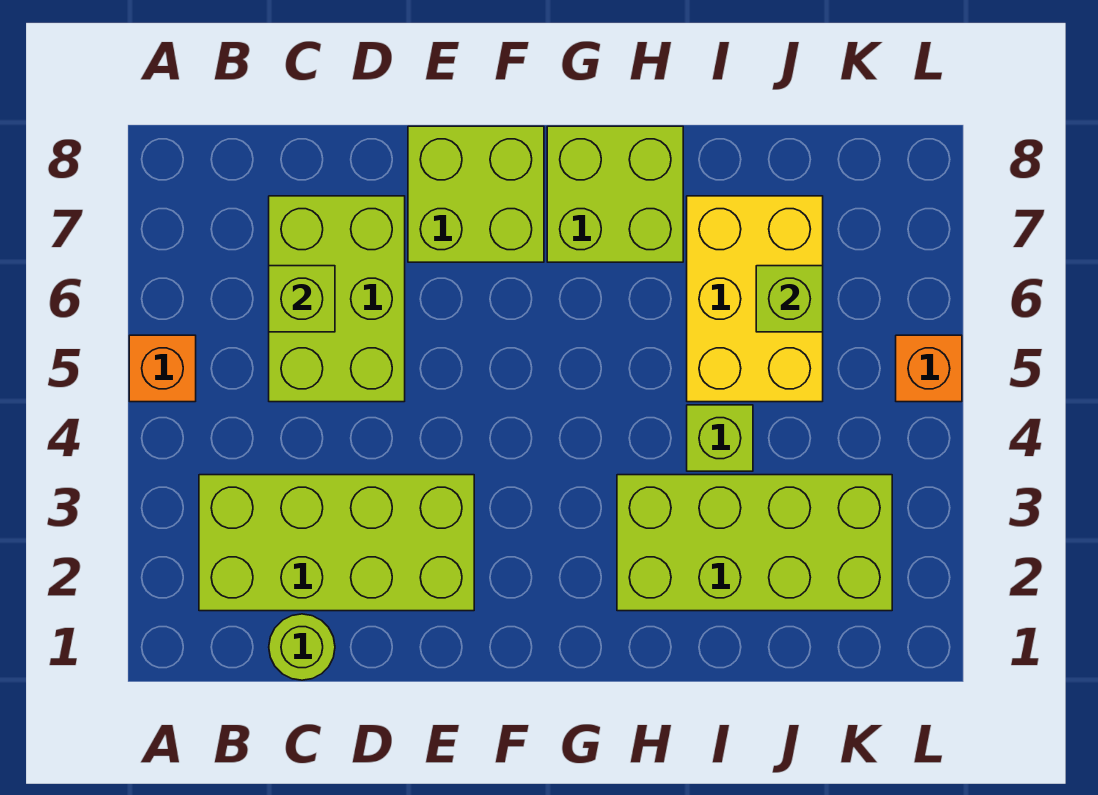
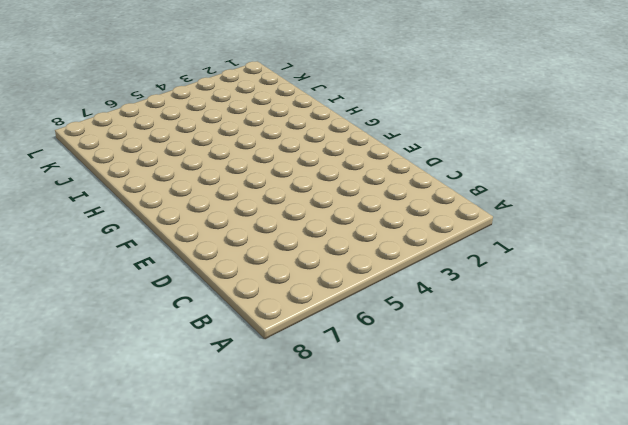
none -> orange 1x1 brick [129,335,196,402]
none -> lime 2x4 brick [199,475,474,611]
none -> lime 1x1 round brick [269,614,335,680]

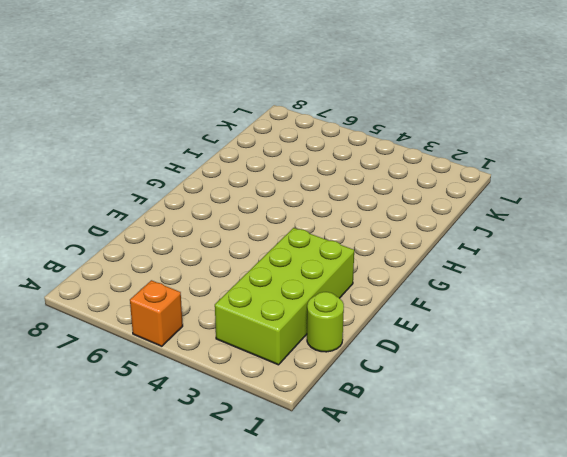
none -> lime 2x3 brick [269,196,405,402]
none -> lime 2x2 brick [408,126,544,262]
none -> lime 2x2 brick [547,126,683,262]

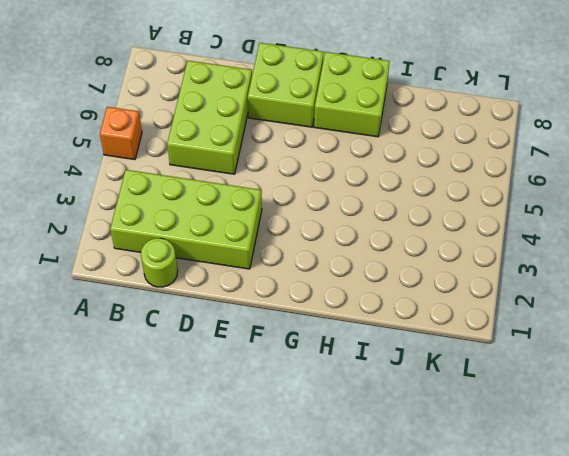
none -> lime 2x4 brick [617,475,892,611]
none -> lime 1x1 brick [687,405,753,471]
none -> yellow 2x3 brick [687,196,823,402]

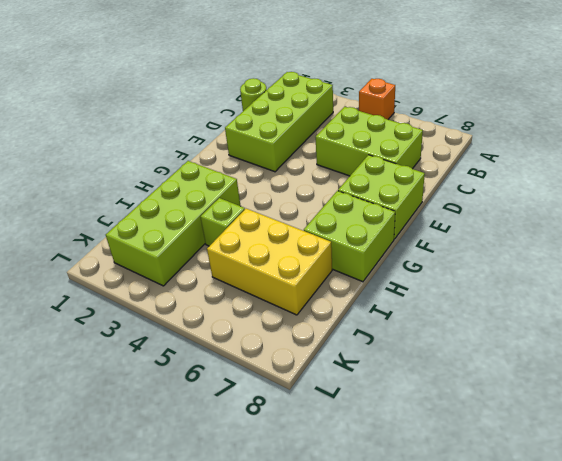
none -> orange 1x1 brick [896,335,962,402]
none -> lime 1x1 brick [269,266,335,332]
none -> lime 1x1 brick [756,266,823,332]

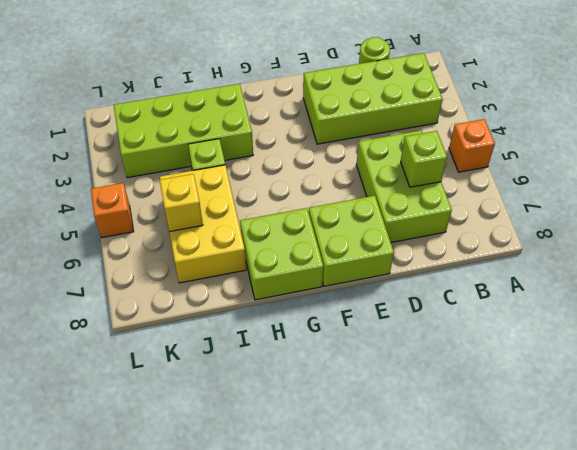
yellow 1x1 brick [160,174,203,232] -> lime 1x1 brick [756,266,823,332]

